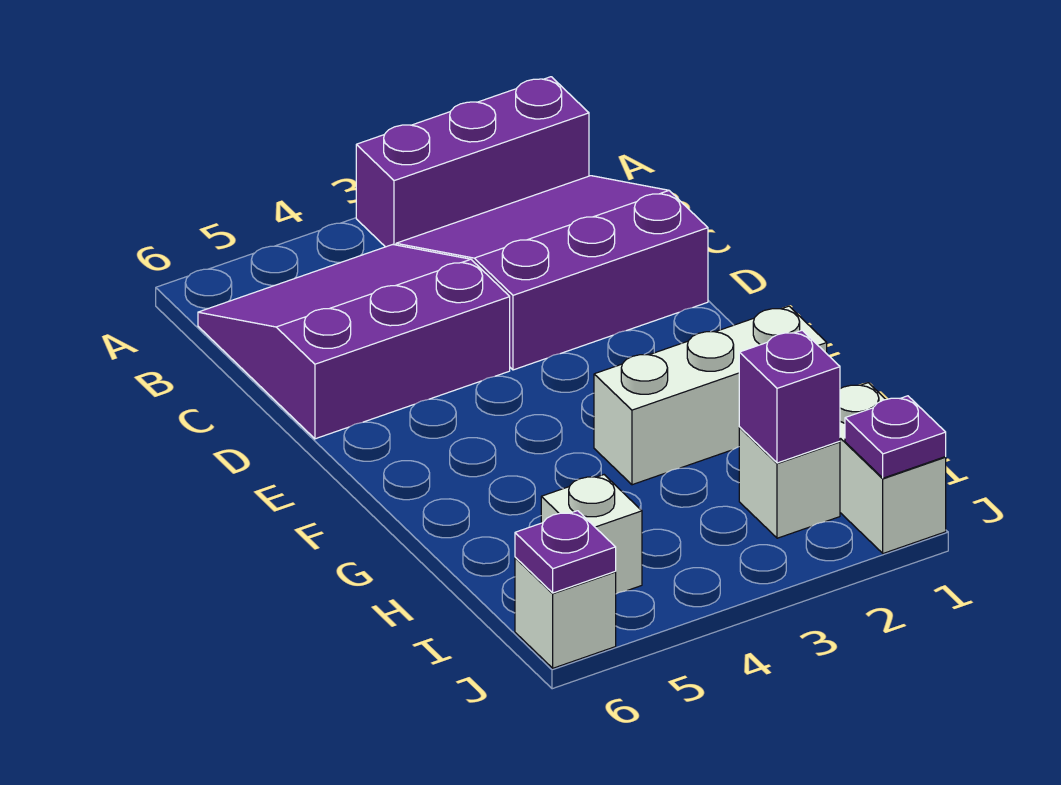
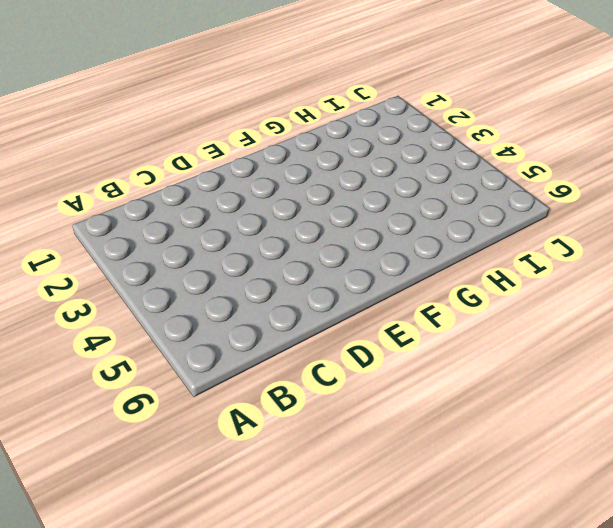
none -> purple 1x3 brick [356,77,589,247]
none -> purple 3x3 slope [396,176,708,370]

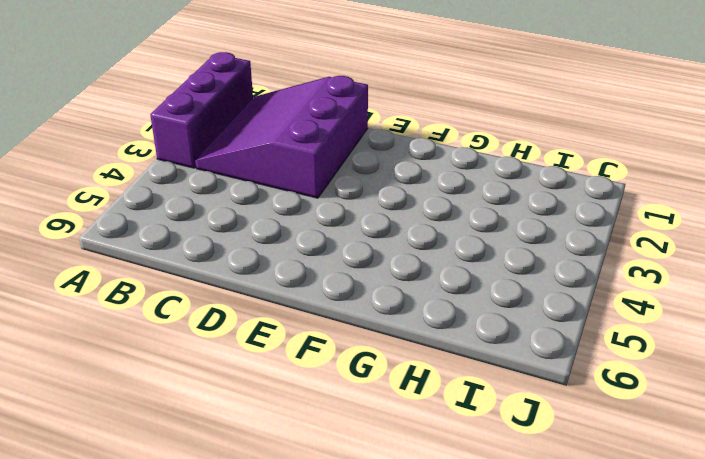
none -> purple 3x3 slope [198,245,510,439]
none -> white 1x3 brick [594,306,827,485]

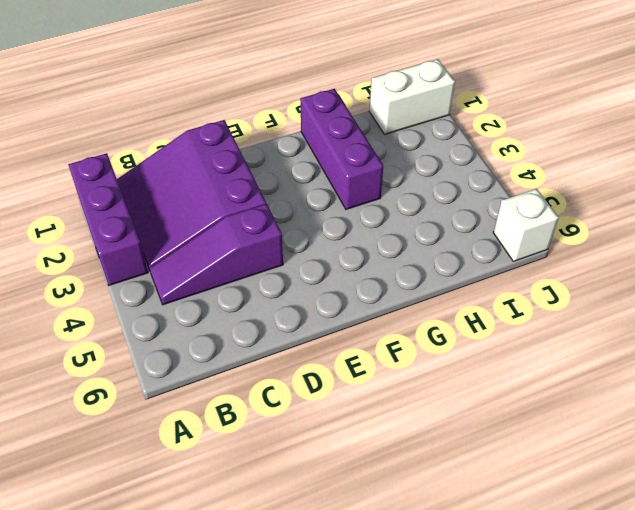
purple 1x3 slope [150,204,283,305] -> purple 3x3 slope [198,245,510,439]
purple 1x3 brick [300,89,383,209] -> white 1x3 brick [594,306,827,485]
none -> white 1x1 brick [739,428,840,538]
none -> white 1x1 brick [541,475,642,594]

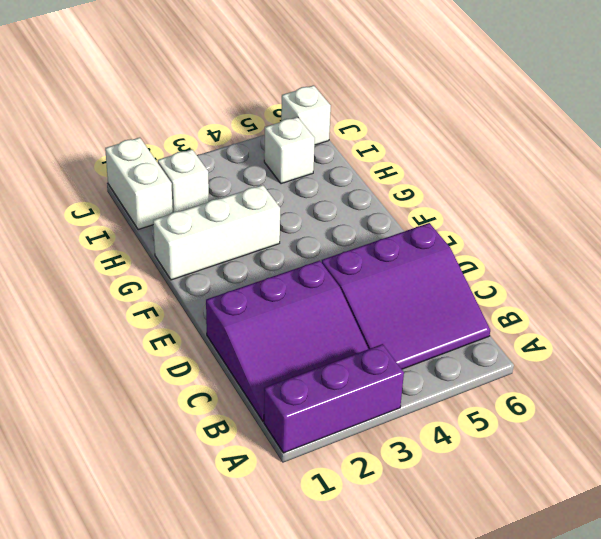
none -> purple 1x1 brick [739,330,840,463]
none -> purple 1x1 plate [845,396,946,478]

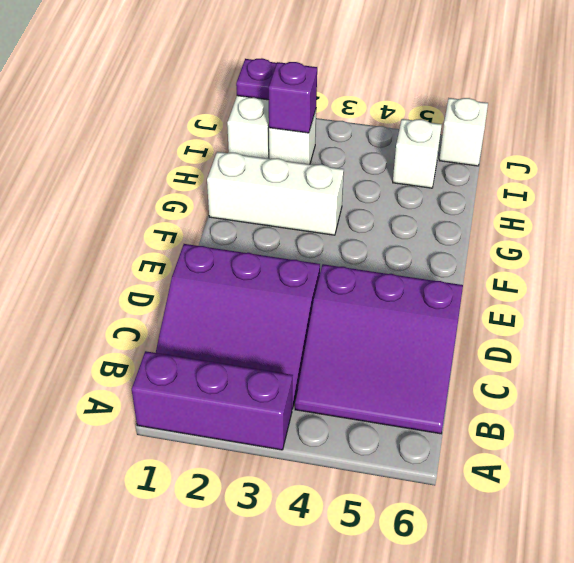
none -> purple 1x1 plate [515,511,616,593]

